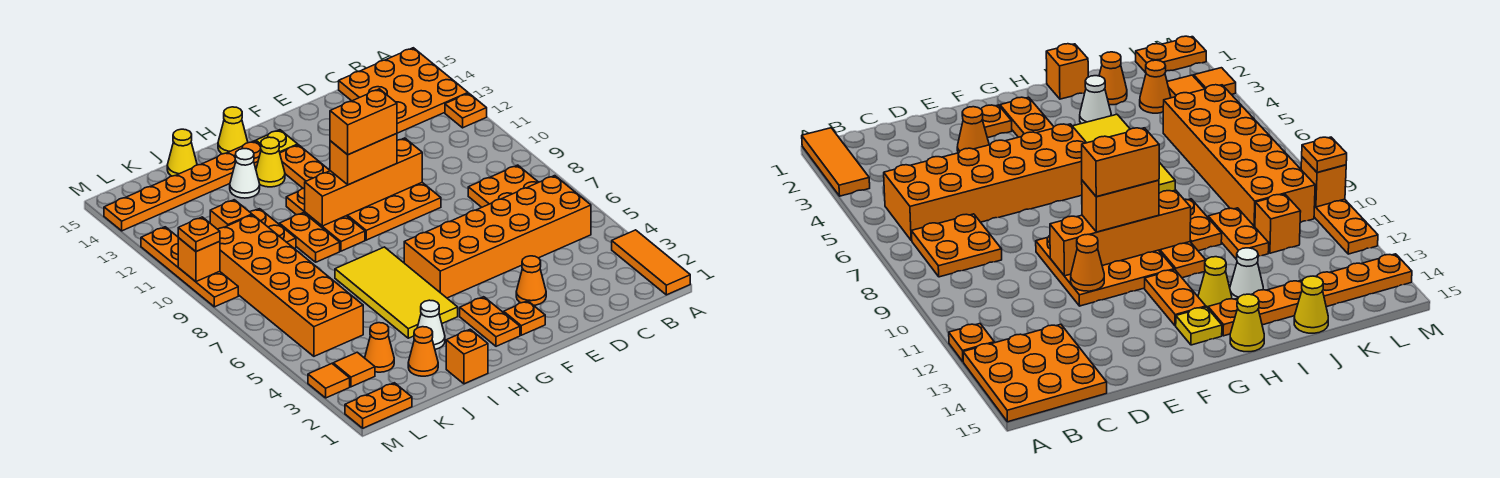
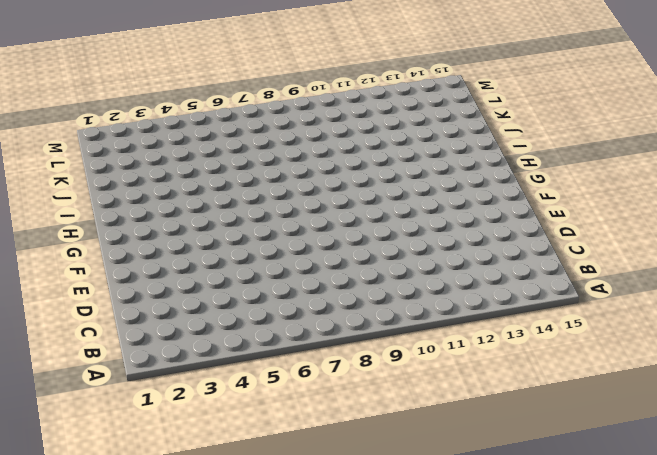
none -> orange 1x3 tile [612,230,690,295]
none -> orange 1x1 plate [445,93,487,128]
none -> orange 3x3 plate [339,48,468,133]
none -> orange 2x6 brick [404,176,591,298]

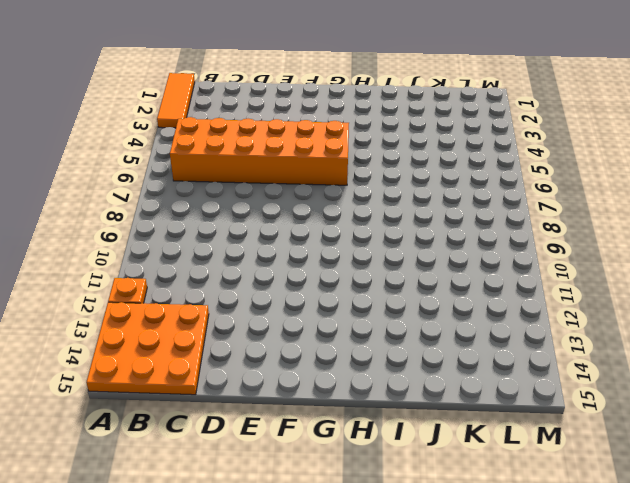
none -> orange 2x2 plate [468,165,539,207]
none -> orange 1x1 cone [516,256,546,305]
none -> orange 3x3 plate [347,183,441,240]
none -> orange 1x1 plate [504,301,545,335]

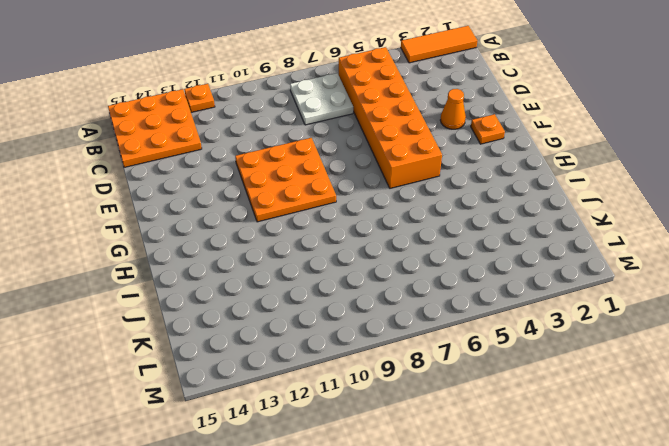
white 2x2 plate [290,73,353,125] -> orange 2x2 plate [468,165,539,207]
none -> orange 1x2 plate [460,297,520,346]
none -> orange 1x2 plate [280,145,330,188]
none -> yellow 1x1 plate [256,130,298,153]
none -> yellow 2x4 tile [335,247,458,338]

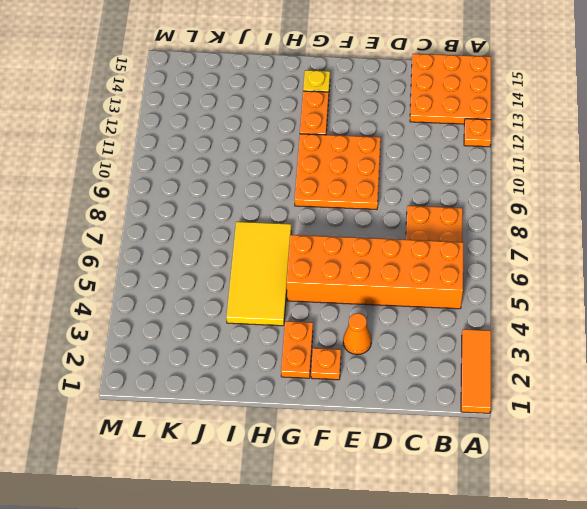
none -> orange 1x3 plate [286,188,365,251]
none -> yellow 1x1 cone [256,137,285,187]
none -> orange 1x6 plate [104,141,261,231]
none -> yellow 1x1 cone [218,107,248,154]

